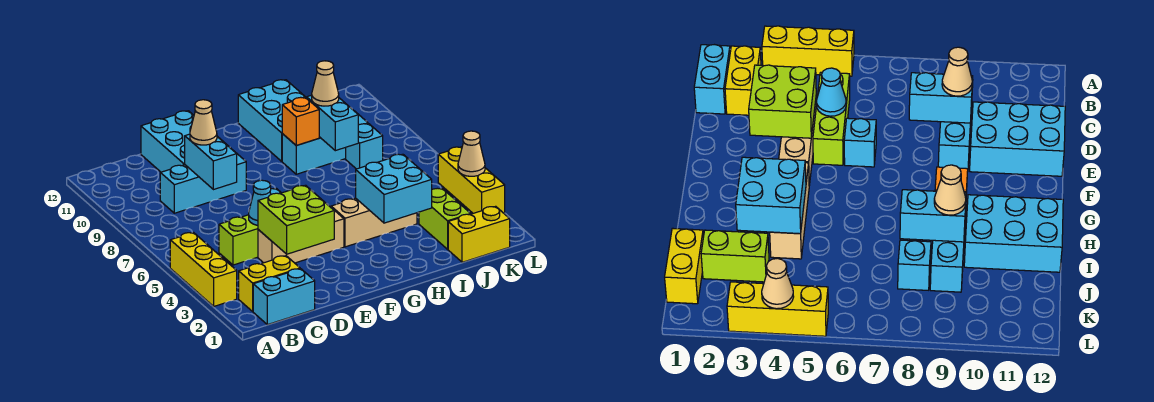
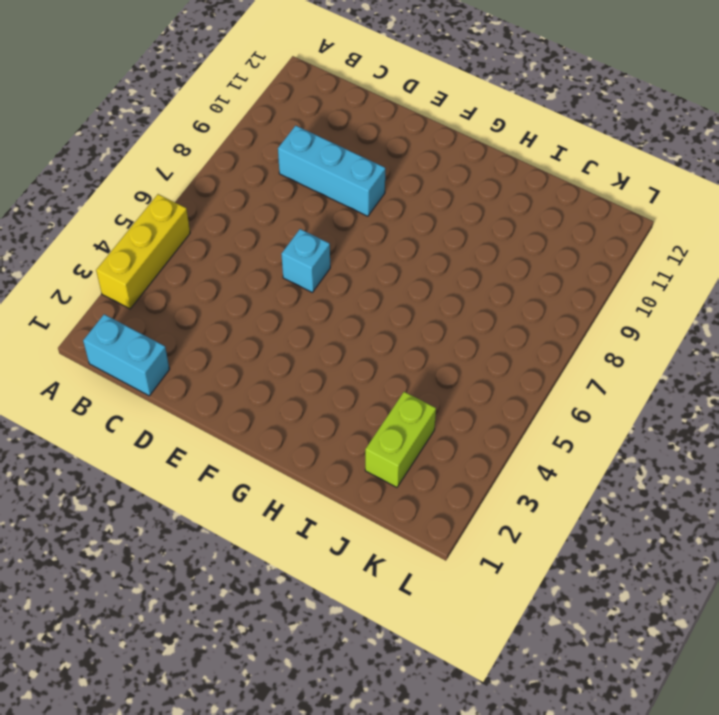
none -> yellow 1x2 brick [239,256,300,311]
none -> lime 1x3 brick [219,215,258,265]
none -> tan 1x3 brick [258,210,344,263]

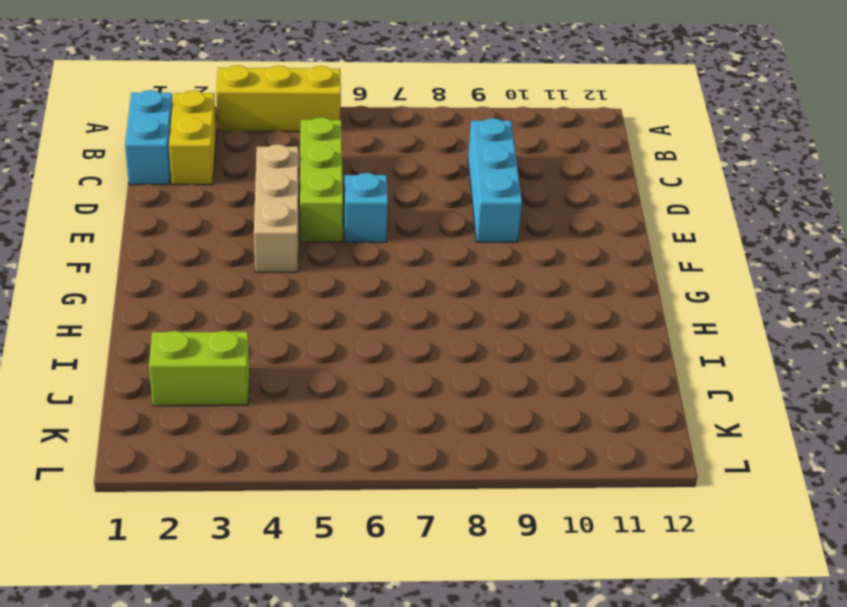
none -> cyan 2x3 brick [141,111,228,172]
none -> tan 1x3 brick [331,198,417,247]
none -> cyan 1x3 brick [282,114,368,174]

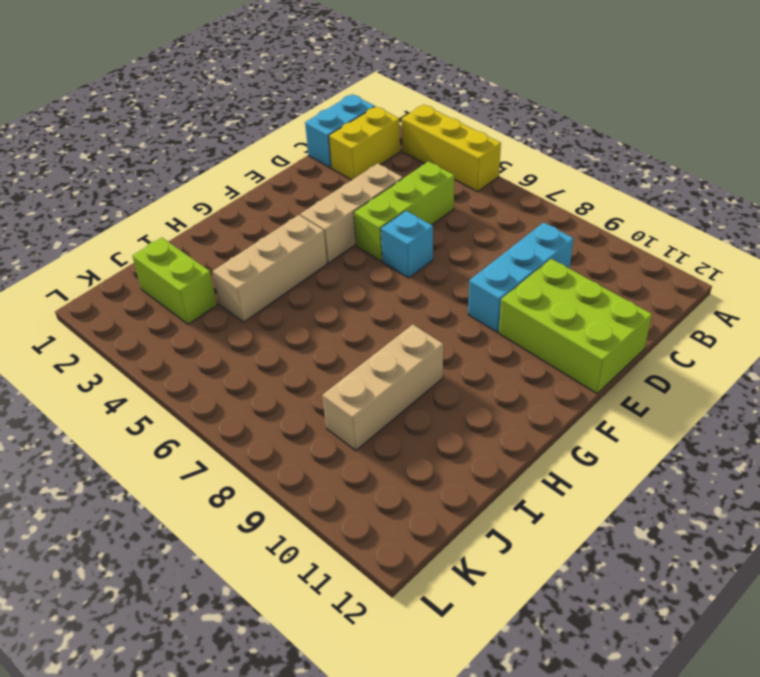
lime 2x3 brick [499,259,652,393] -> cyan 2x3 brick [141,111,228,172]
tan 1x3 brick [323,325,443,450] -> cyan 1x3 brick [282,114,368,174]
none -> cyan 2x3 brick [238,80,305,161]
none -> yellow 1x2 brick [448,206,510,262]
none -> cyan 1x1 brick [346,124,383,169]

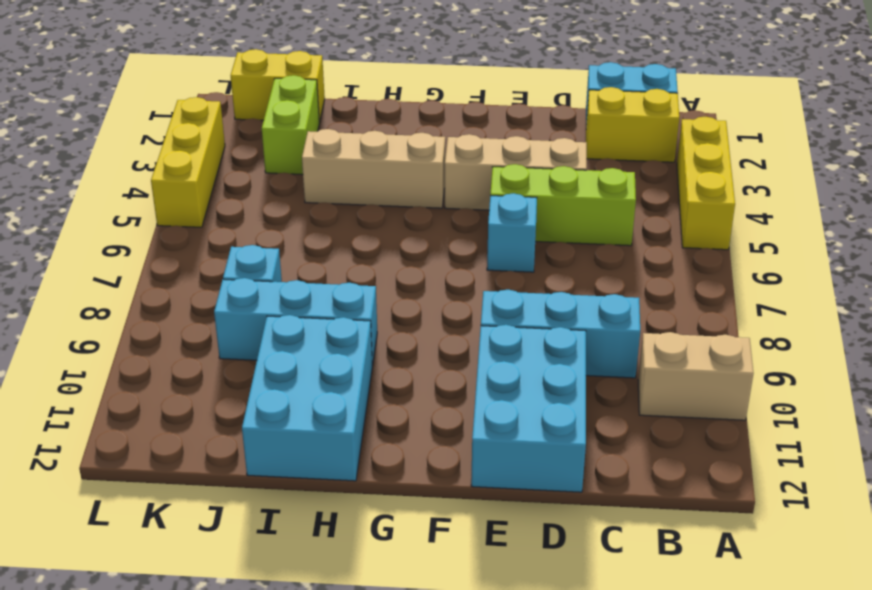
tan 1x2 brick [638,332,753,420] -> none
none -> lime 2x2 brick [258,185,334,254]
none -> cyan 1x1 cone [249,180,271,225]
none -> cyan 1x2 brick [185,134,237,190]

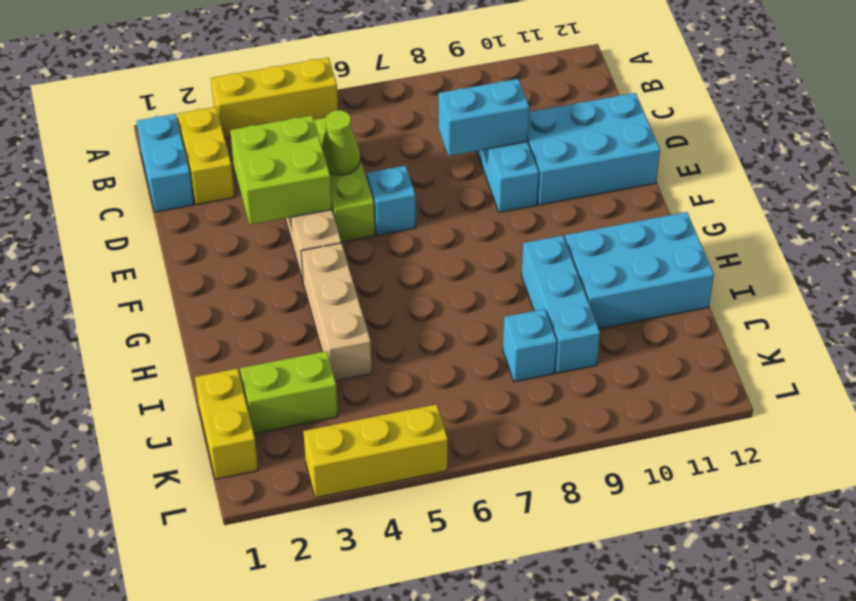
lime 1x1 cone [322,110,360,175] -> cyan 1x1 cone [249,180,271,225]
none -> cyan 2x2 brick [356,154,432,223]
none -> orange 1x1 brick [282,97,319,145]
none -> cyan 1x2 brick [307,95,358,151]

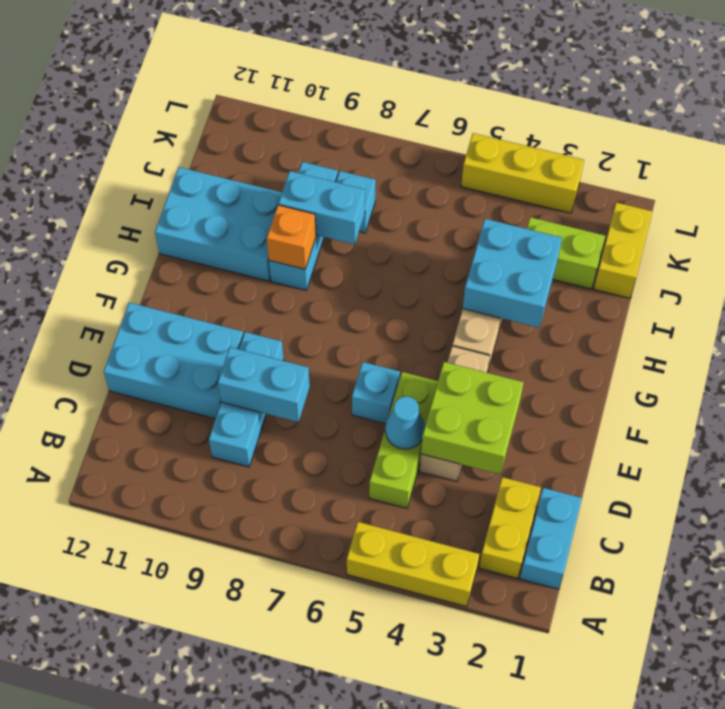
none -> tan 1x1 cone [458,131,485,176]
none -> tan 1x1 cone [190,100,217,145]
none -> tan 1x1 cone [312,61,339,106]

